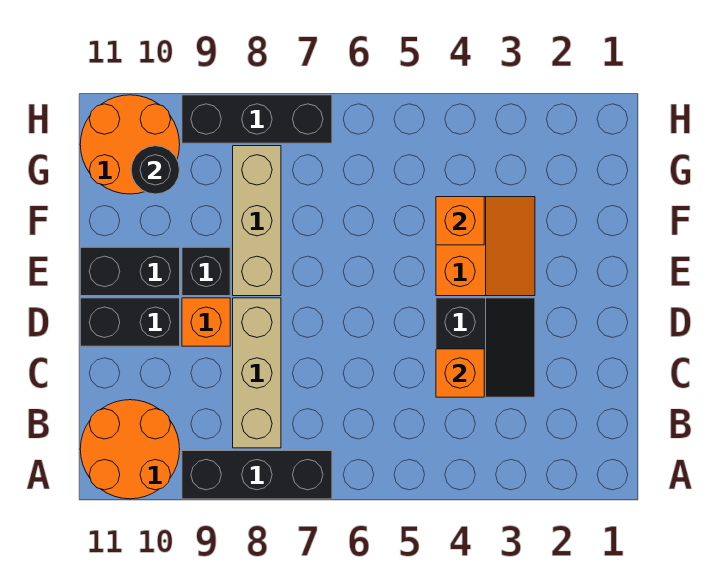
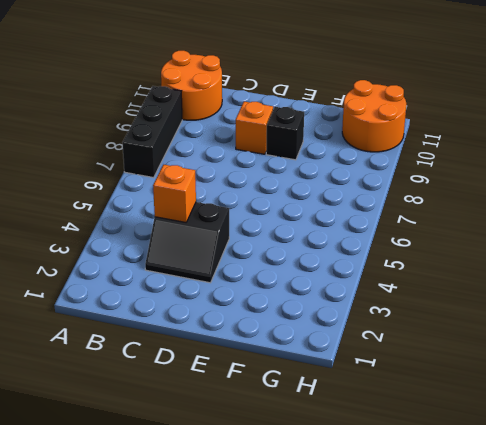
none -> tan 1x3 brick [233,298,281,448]
none -> black 1x2 brick [80,298,180,346]
none -> orange 2x2 slope [436,197,535,296]

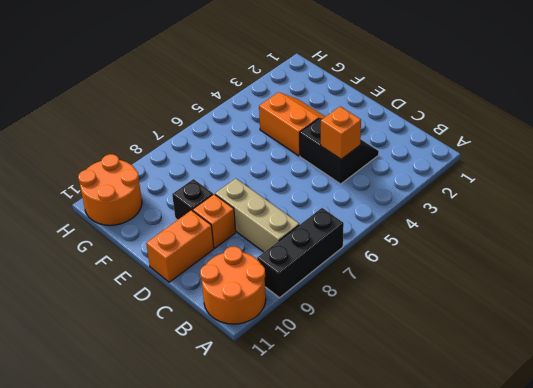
orange 1x2 brick [146,210,214,282] -> black 1x2 brick [80,298,180,346]
none -> tan 1x3 brick [233,146,281,296]
none -> black 1x2 brick [80,247,180,296]
none -> black 1x3 brick [182,95,332,143]

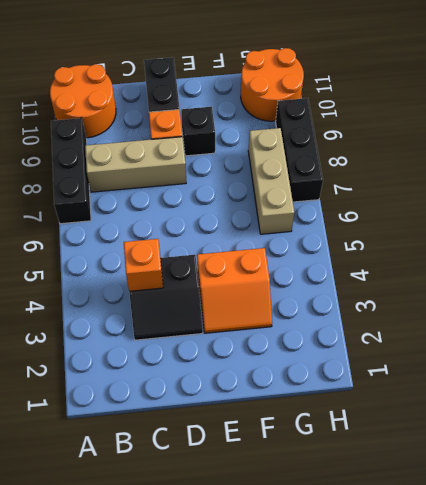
tan 1x3 brick [248,128,294,234] -> tan 1x3 brick turned to [233,146,281,296]
none -> black 1x2 brick [80,247,180,296]
none -> orange 1x1 brick [436,197,484,245]
none -> black 1x1 round brick [131,146,180,194]

